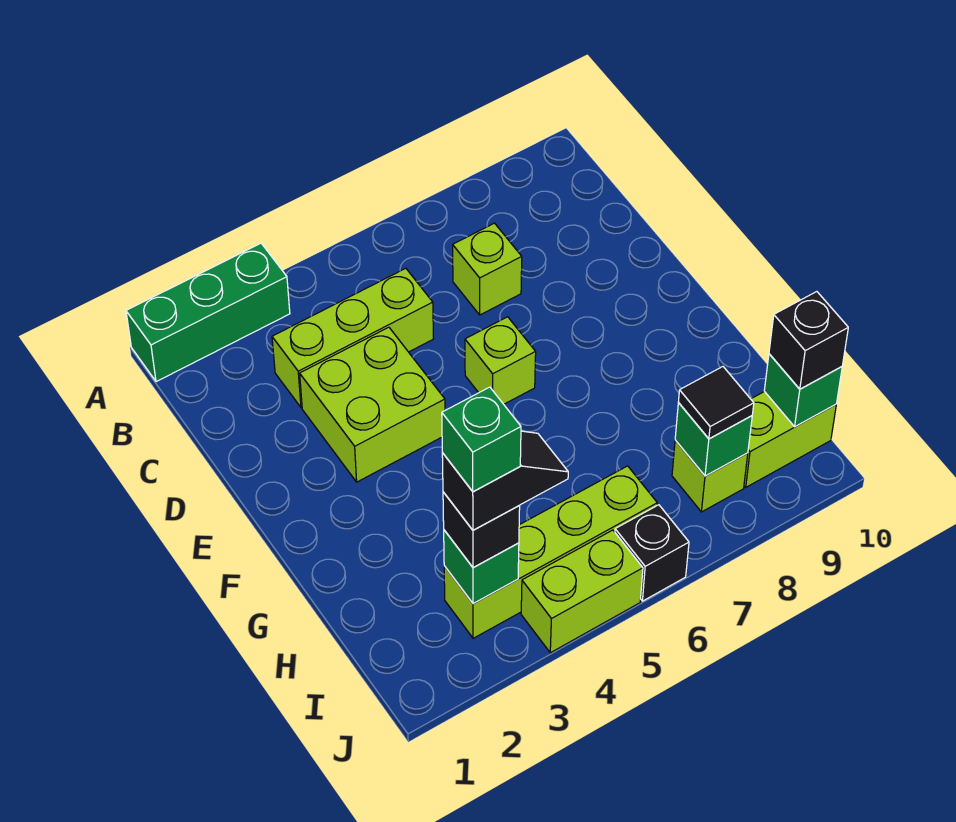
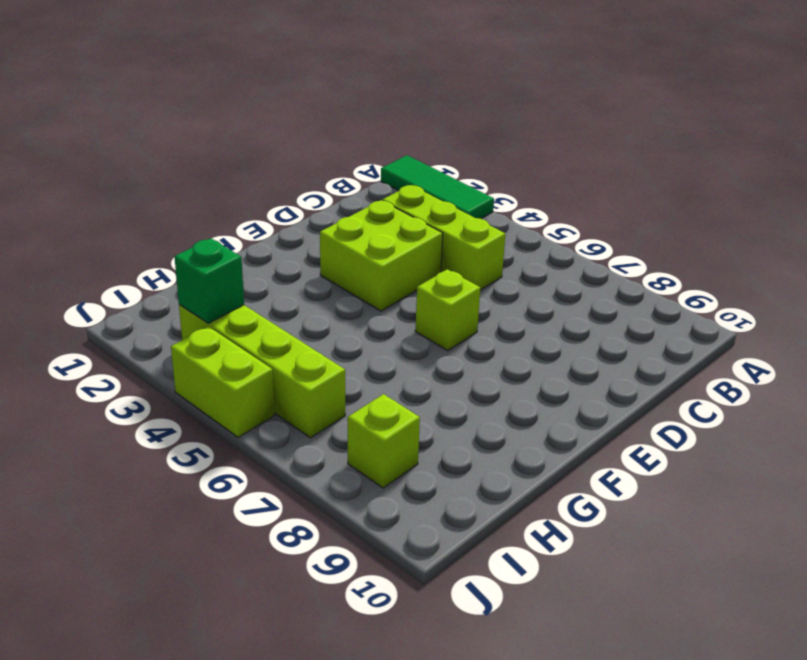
green 1x3 tile [381,155,494,219] -> green 1x3 brick [126,243,290,382]
none -> lime 1x1 brick [453,223,522,315]
none -> lime 1x2 brick [744,391,836,487]
none -> black 1x1 brick [615,505,689,601]

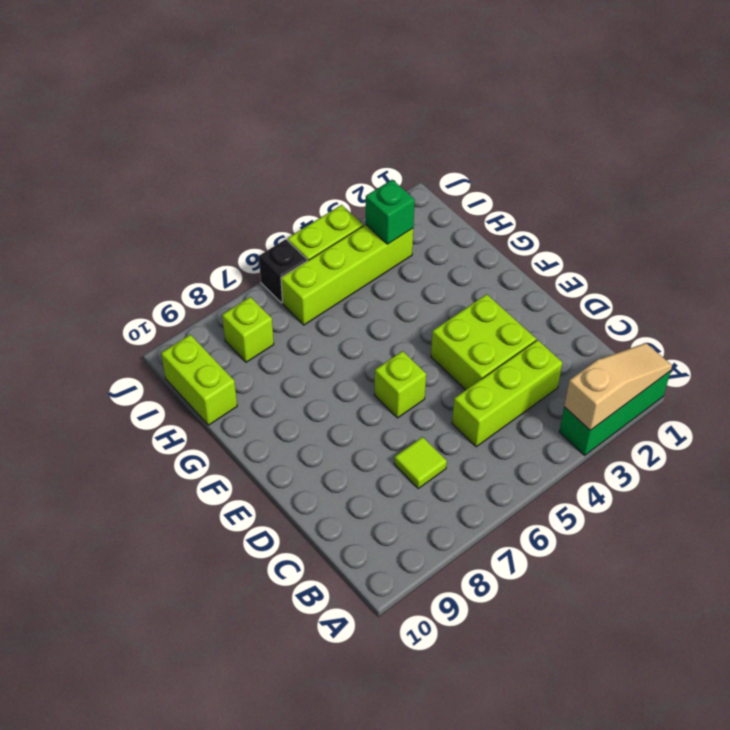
tan 1x3 slope [564,343,672,430] -> none
lime 1x1 tile [394,437,447,488] -> lime 1x1 brick [453,223,522,315]
lime 1x2 brick [161,335,237,425] -> lime 1x2 brick turned to [744,391,836,487]
none -> green 1x1 brick [675,403,752,476]
none -> green 1x1 brick [764,354,842,427]
none -> black 1x1 brick [443,492,520,568]

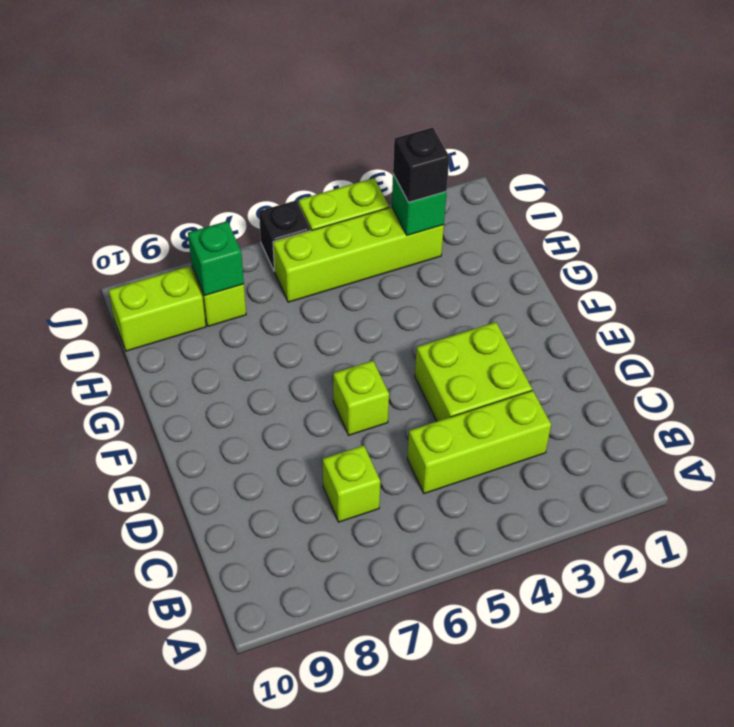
none -> green 1x3 brick [126,243,290,382]
none -> green 1x1 brick [764,354,842,427]
none -> black 1x1 tile [678,367,754,439]

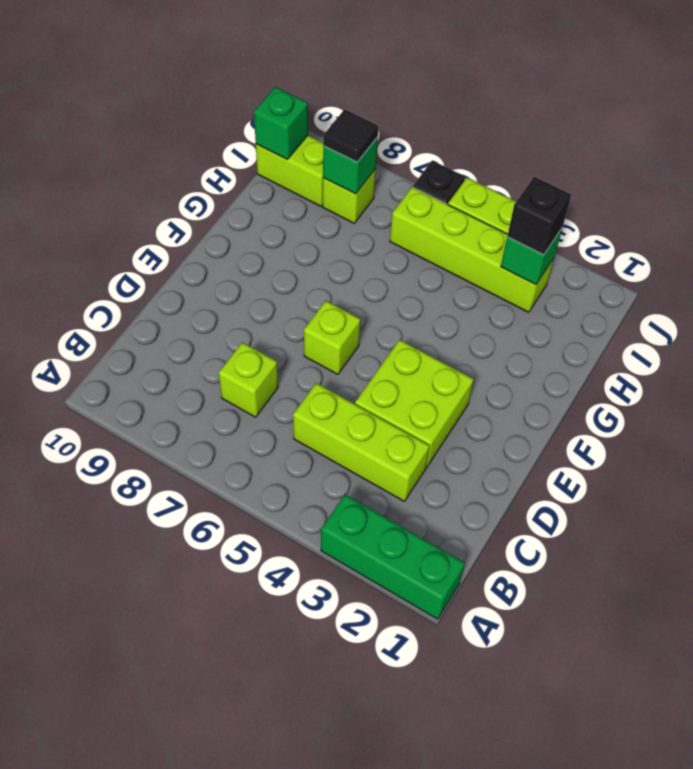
none -> black 1x1 brick [769,292,848,389]
none -> black 1x2 slope [442,431,568,530]
none -> green 1x1 brick [442,387,521,492]

